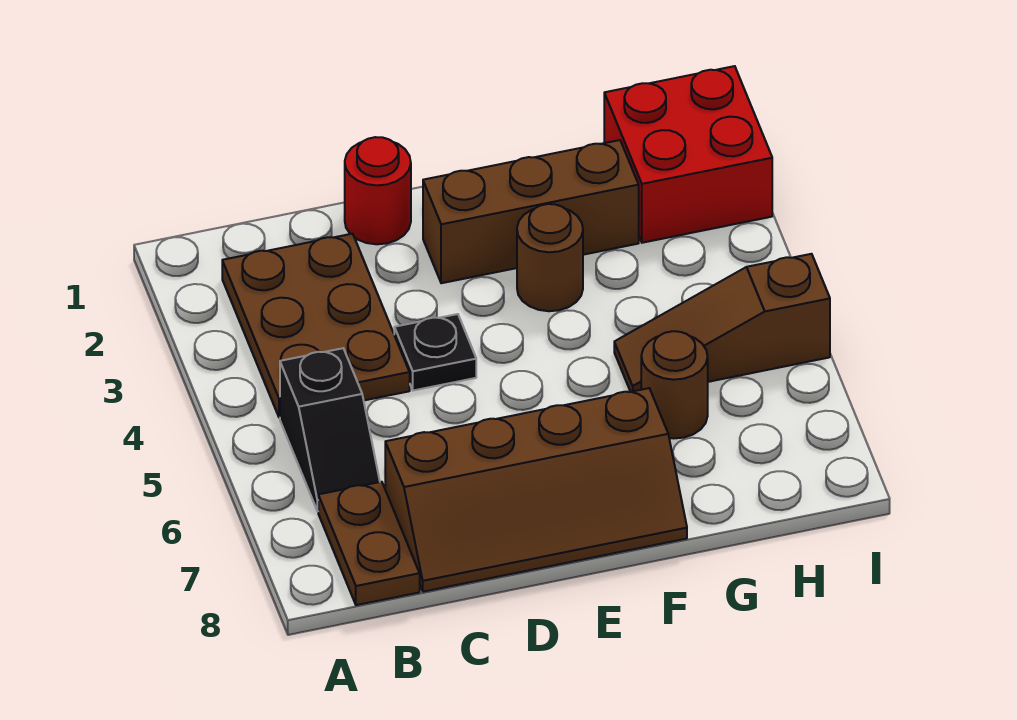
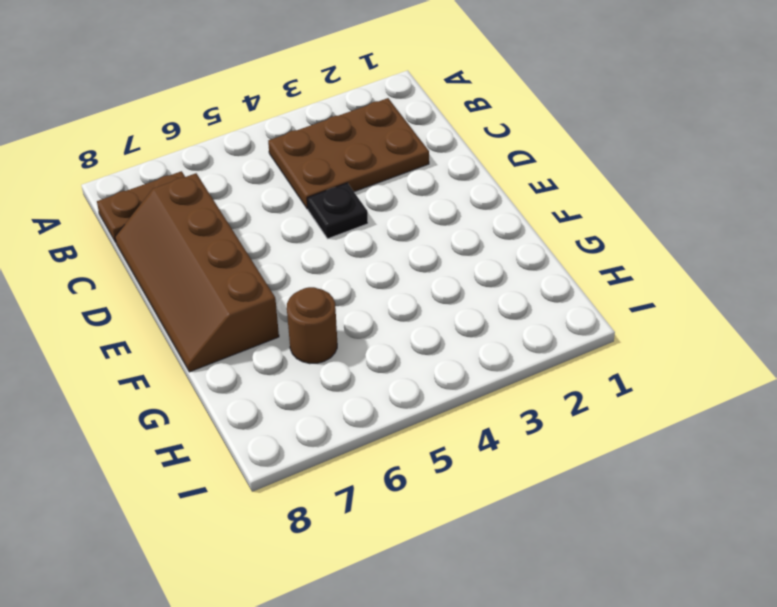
none -> black 1x2 slope [280,348,380,511]
none -> red 1x1 round brick [345,137,411,244]

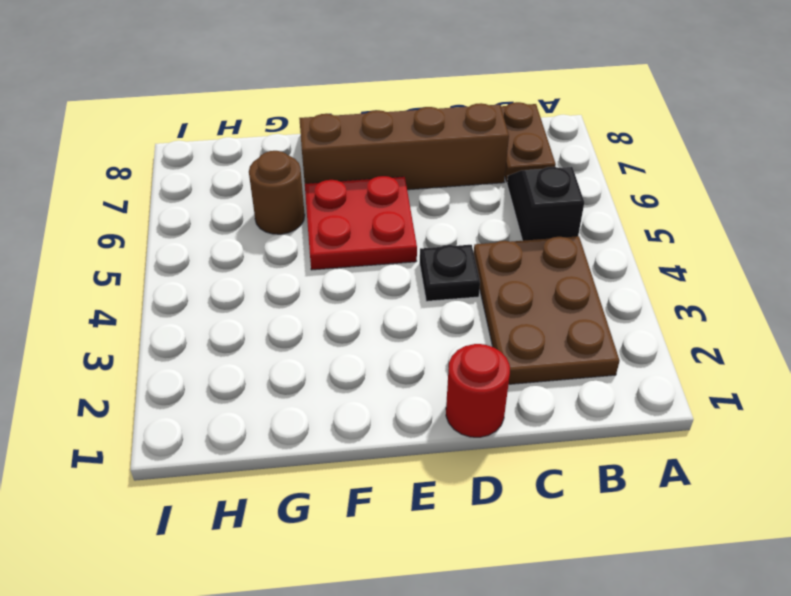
red 2x2 plate [305,176,417,270] -> none
none -> brown 1x3 brick [423,140,639,283]
none -> brown 1x1 round brick [517,204,583,311]

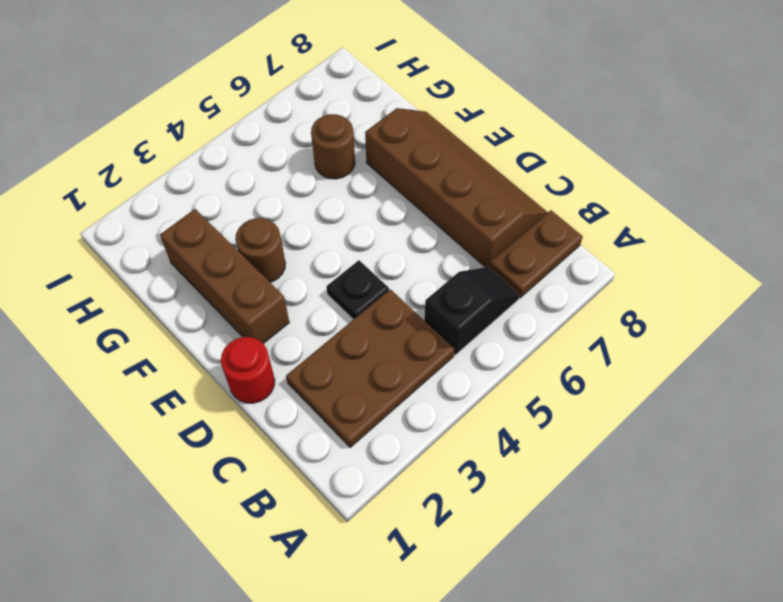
none -> brown 1x3 slope [614,254,830,392]
none -> red 2x2 brick [604,66,772,243]

